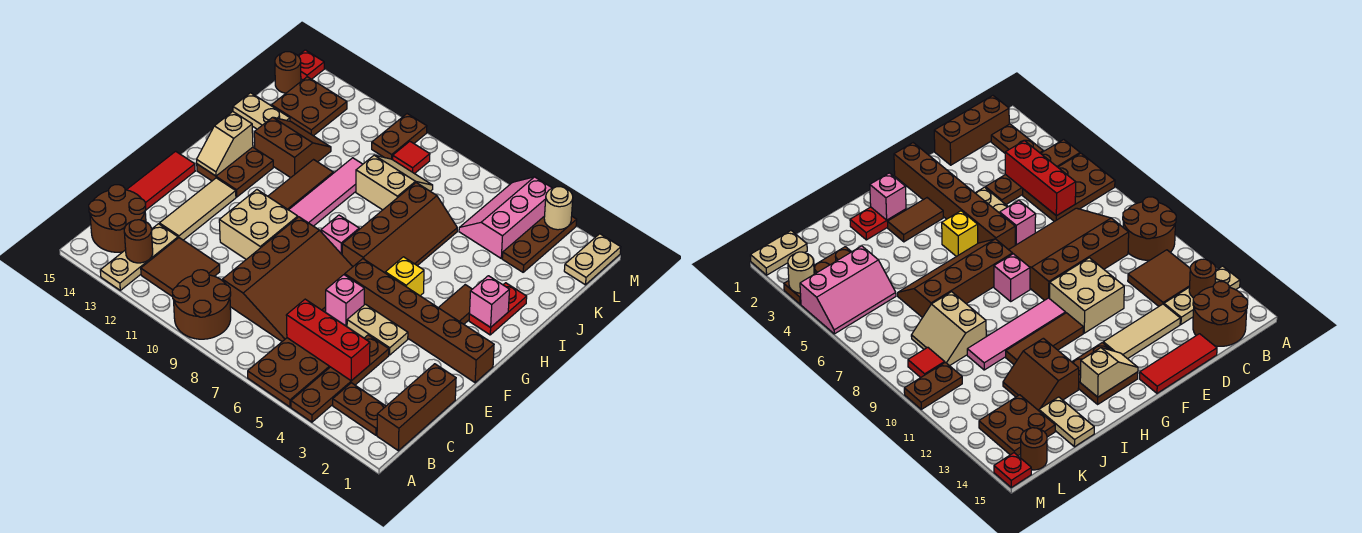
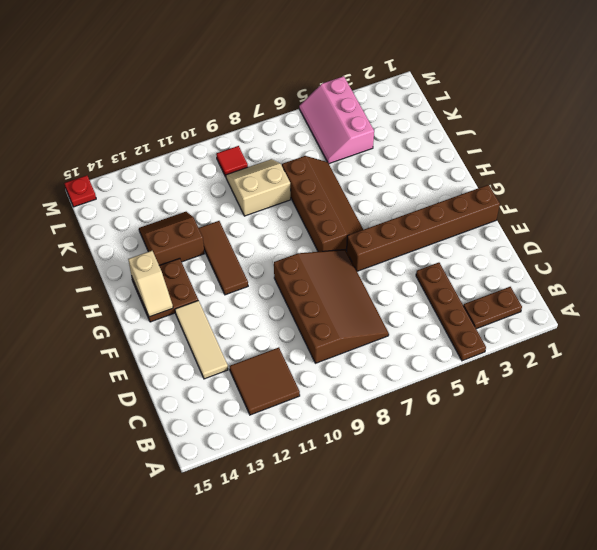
none -> brown 2x3 plate [248,338,330,407]
none -> brown 2x2 round brick [172,270,231,339]
none -> tan 1x3 plate [100,224,178,290]
none -> brown 1x3 brick [377,364,456,451]

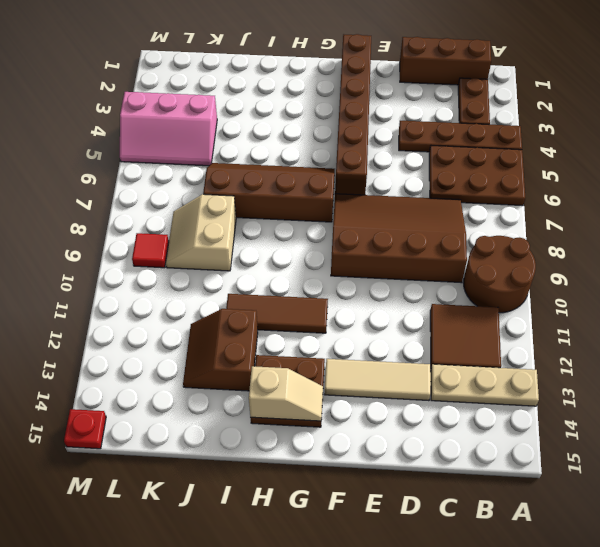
none -> brown 2x2 round brick [89,185,146,252]
none -> red 1x3 tile [127,151,195,210]
none -> tan 1x2 plate [347,304,408,355]
none -> pink 1x1 brick [326,275,364,326]

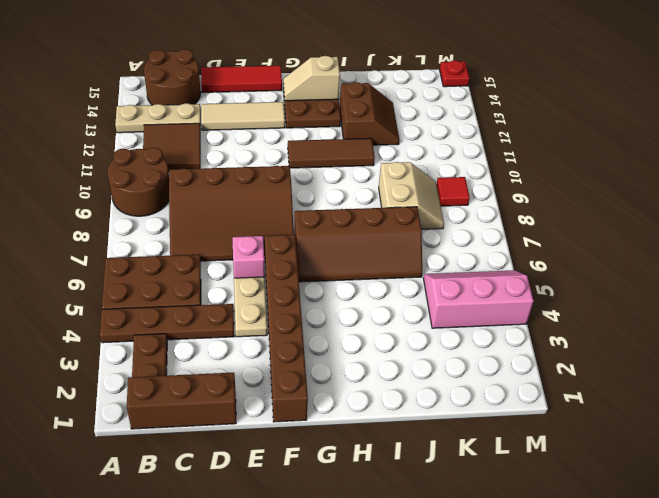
none -> tan 2x2 brick [219,190,298,259]
none -> brown 1x2 tile [438,285,472,324]
none -> yellow 1x1 brick [385,257,424,296]
none -> pink 1x1 brick [321,215,359,254]

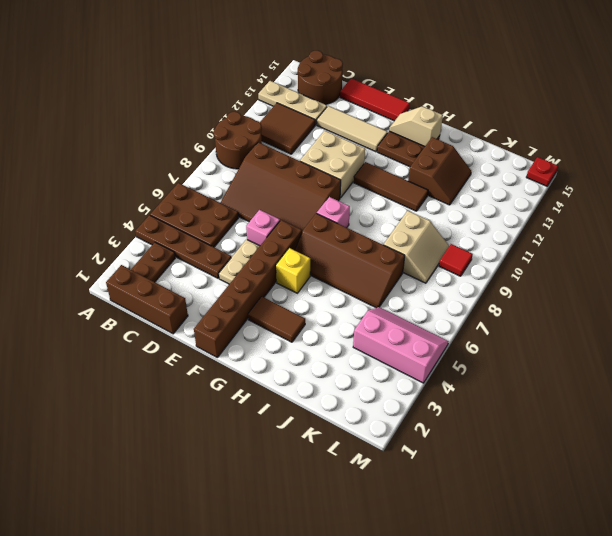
none -> pink 1x4 tile [289,158,363,226]
none -> red 1x2 plate [469,283,527,335]
none -> tan 1x2 plate [233,93,290,129]
none -> brown 1x3 plate [502,216,577,272]

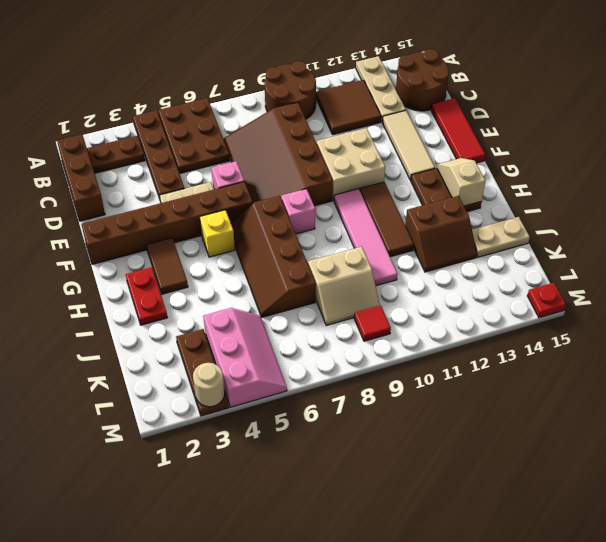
none -> brown 2x2 plate [272,77,347,136]
none -> tan 1x2 plate [564,234,621,285]
none -> brown 1x2 plate [372,114,427,160]
none -> brown 1x1 round brick [275,52,301,93]

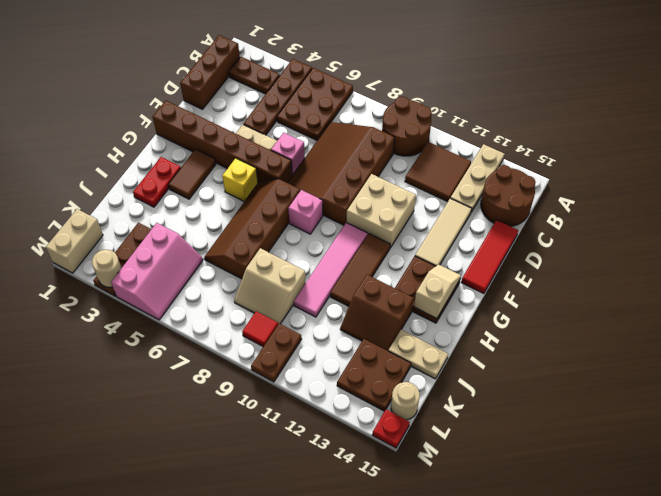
tan 1x2 brick [46,209,103,273] -> tan 1x2 plate [564,234,621,285]
tan 1x1 round brick [391,382,420,420] -> brown 1x1 round brick [275,52,301,93]
none -> brown 1x1 round brick [124,220,153,263]
none -> red 1x3 brick [286,299,370,381]
none -> pink 1x1 brick [470,276,509,327]

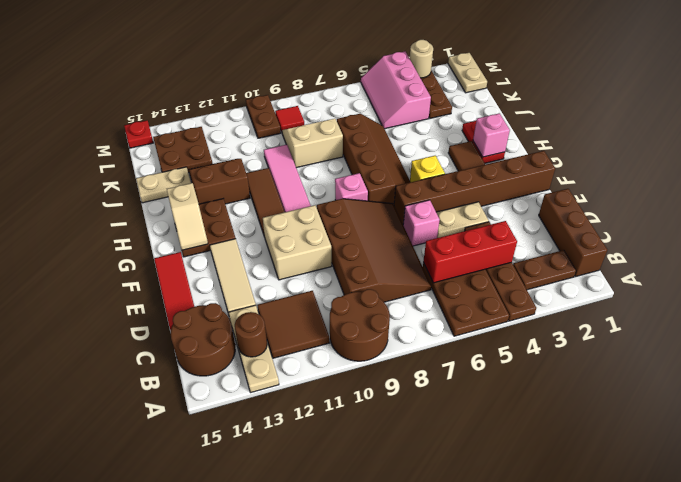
none -> brown 1x1 round brick [275,52,301,93]

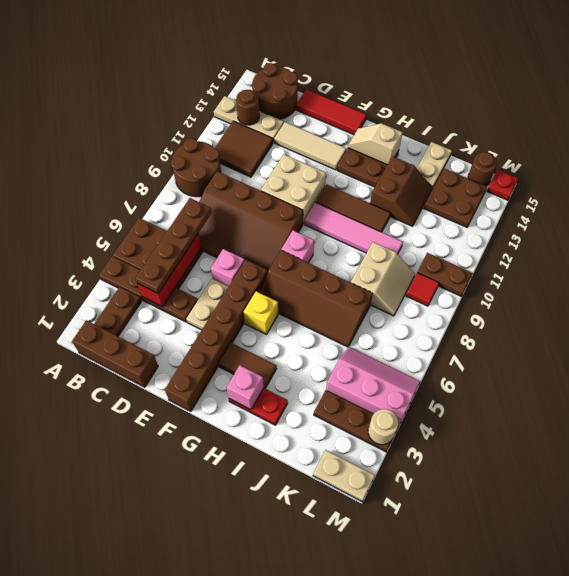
brown 1x4 plate [135,198,212,294] -> none

